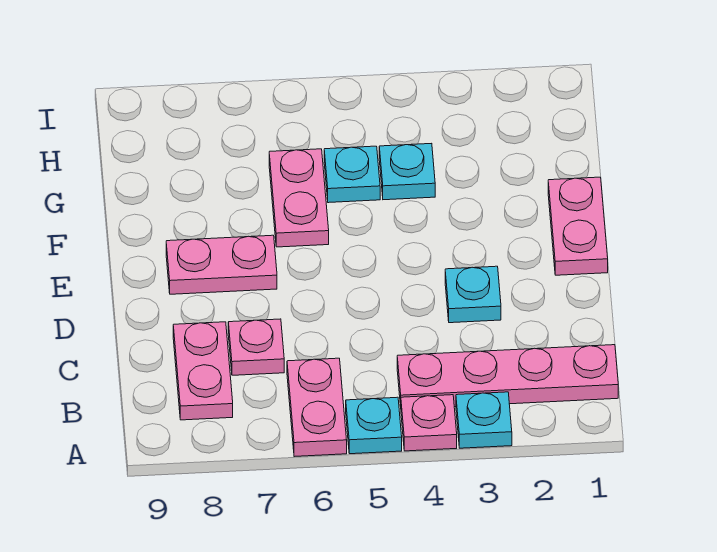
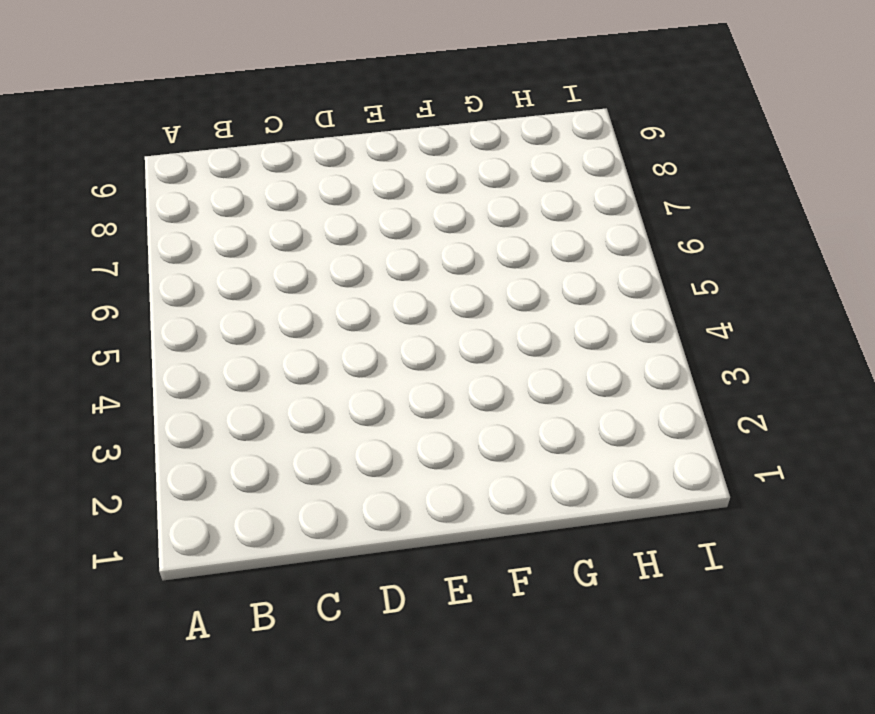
none -> cyan 1x1 plate [456,392,512,448]
none -> pink 1x1 plate [401,395,457,451]
none -> cyan 1x1 plate [346,397,402,454]

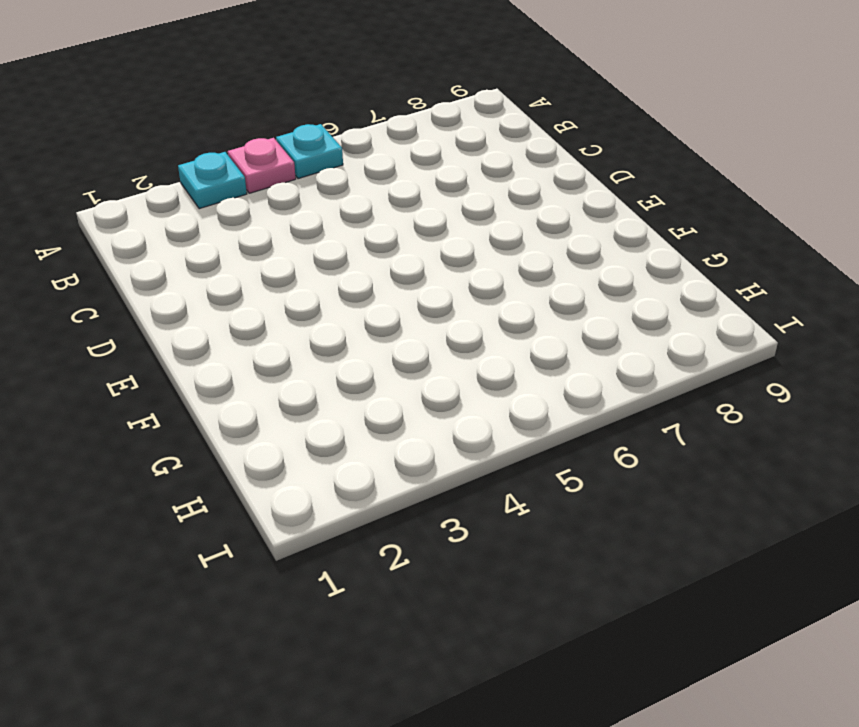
none -> pink 1x2 plate [287,358,347,457]
none -> pink 1x4 plate [397,345,618,407]
none -> pink 1x2 plate [173,322,233,420]

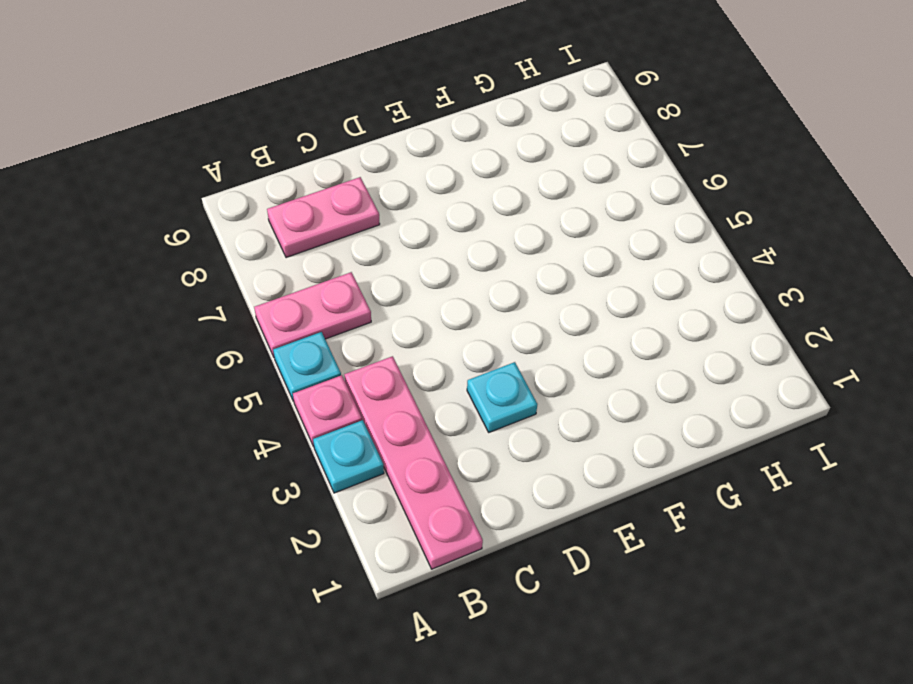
none -> pink 1x1 plate [228,319,284,375]
none -> pink 1x2 plate [548,177,608,275]
none -> pink 1x2 plate [166,235,277,294]

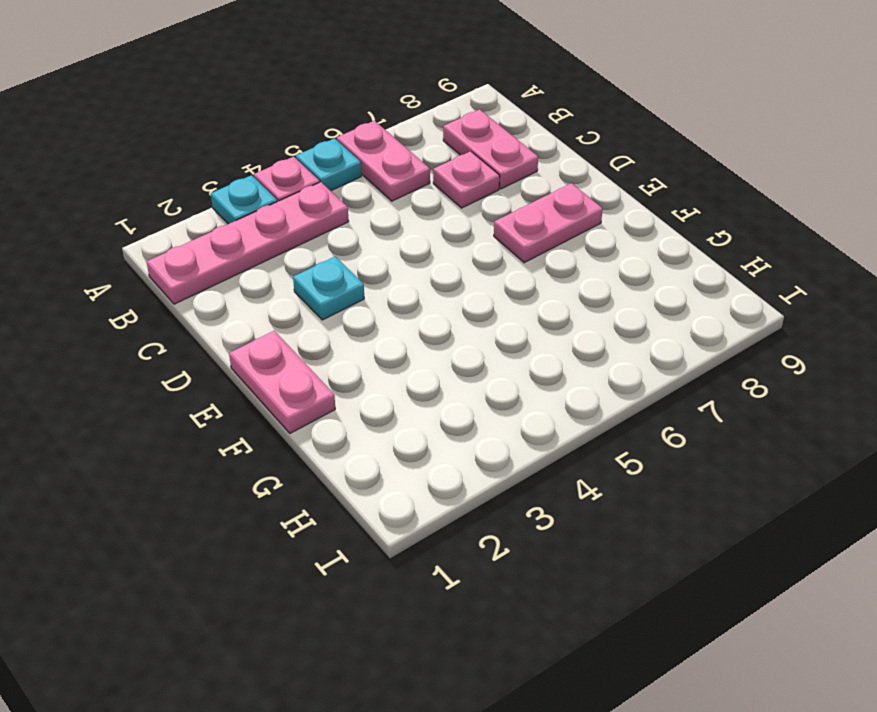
none -> pink 1x2 plate [269,149,329,247]
none -> cyan 1x1 plate [379,143,435,200]
none -> cyan 1x1 plate [324,146,380,203]

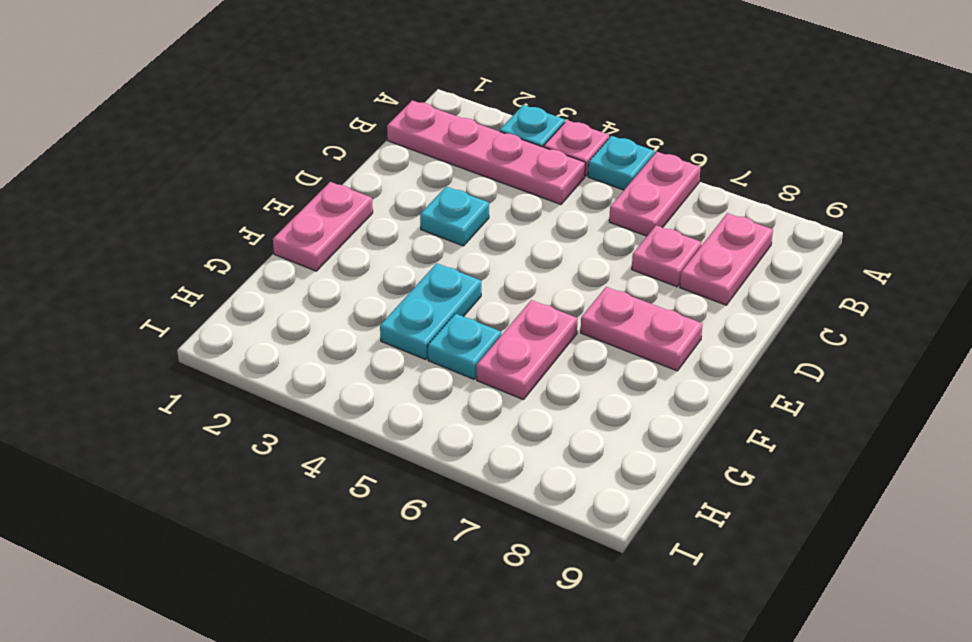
cyan 1x2 plate [380,263,481,360] -> cyan 1x1 plate [379,143,435,200]

